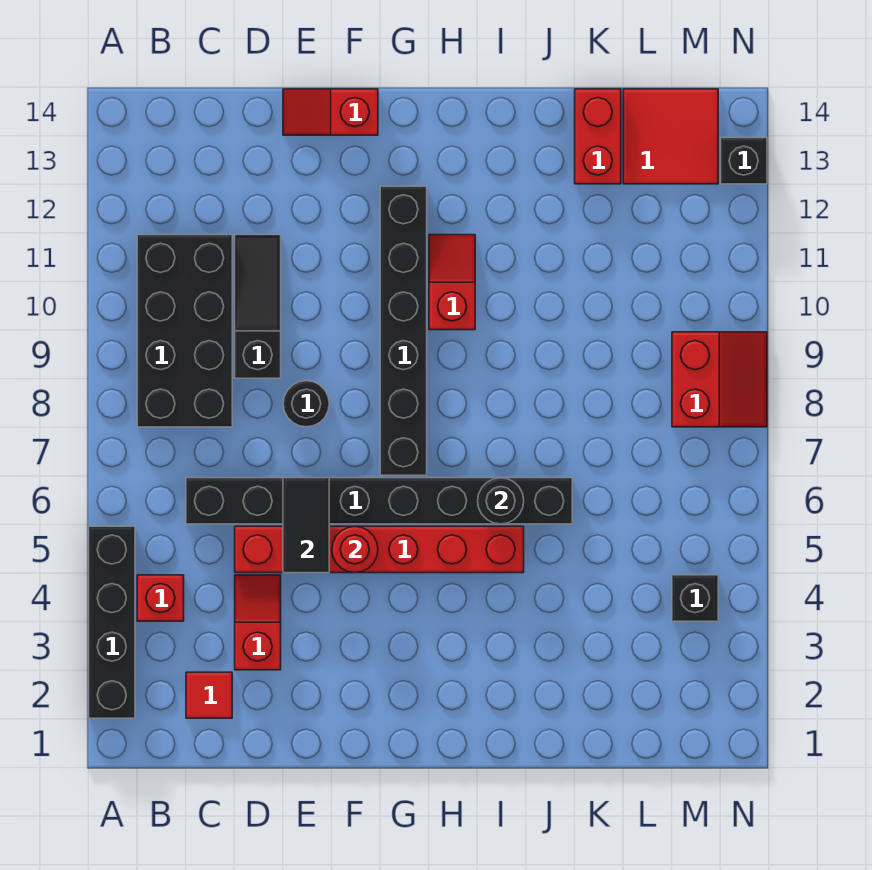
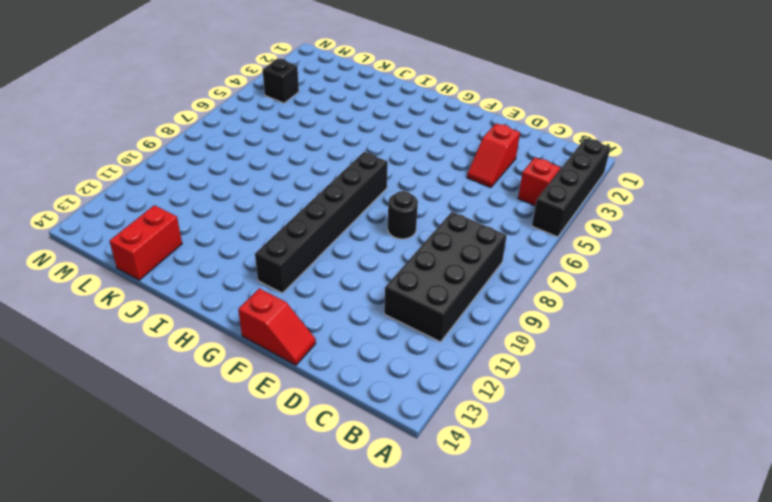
none -> red 1x1 tile [186,672,232,718]
none -> black 1x8 brick [186,478,572,524]
none -> red 1x6 brick [235,526,524,573]

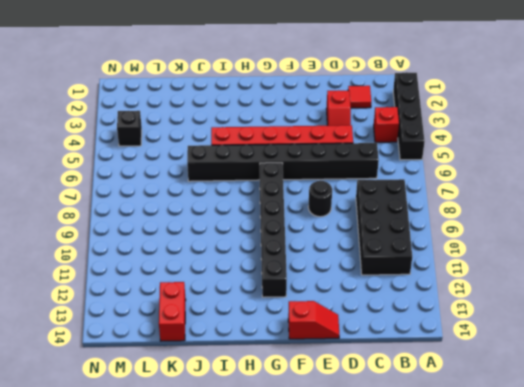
none -> black 1x3 slope [235,235,281,378]
none -> red 1x2 slope [429,235,475,330]
none -> red 2x2 tile [623,89,718,184]

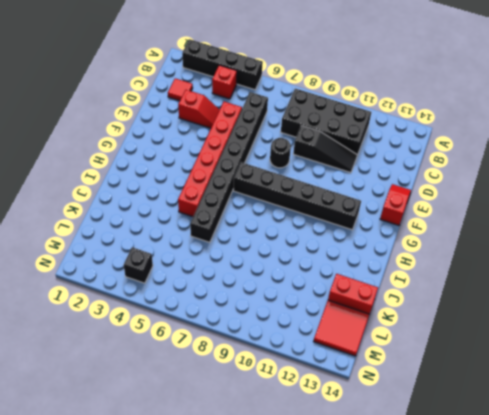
none -> red 1x2 slope [429,235,475,330]
none -> red 2x2 slope [672,332,767,427]
none -> black 1x1 brick [721,138,767,184]

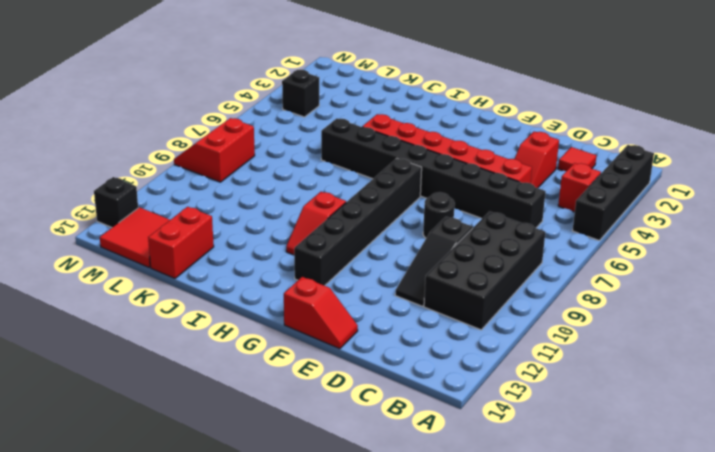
none -> black 1x2 tile [283,478,329,573]
none -> red 1x1 round brick [332,526,378,573]
none -> black 1x1 round brick [478,478,524,524]

